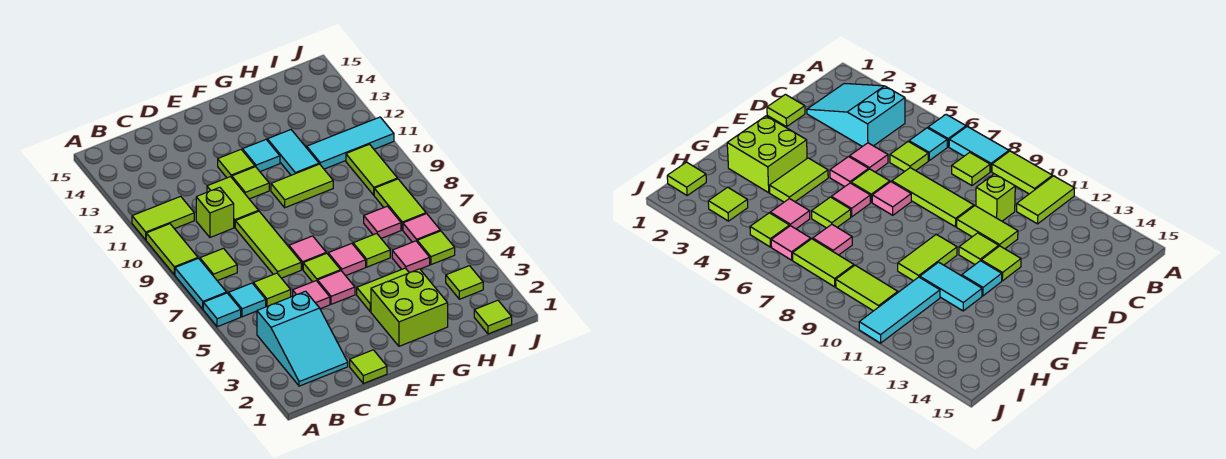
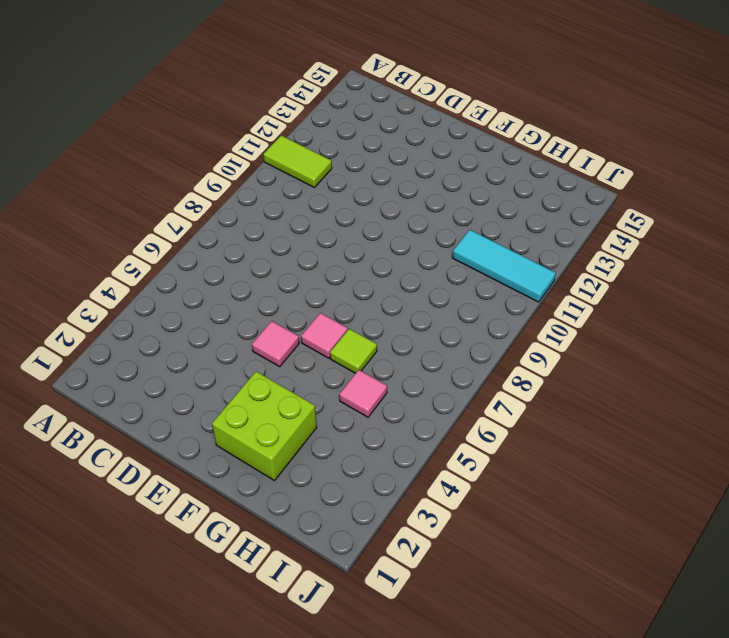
none -> cyan 1x1 tile [203,293,241,327]
none -> cyan 1x2 tile [175,258,227,309]
none -> lime 1x2 tile [146,224,198,275]
none -> cyan 2x3 slope [257,291,348,386]

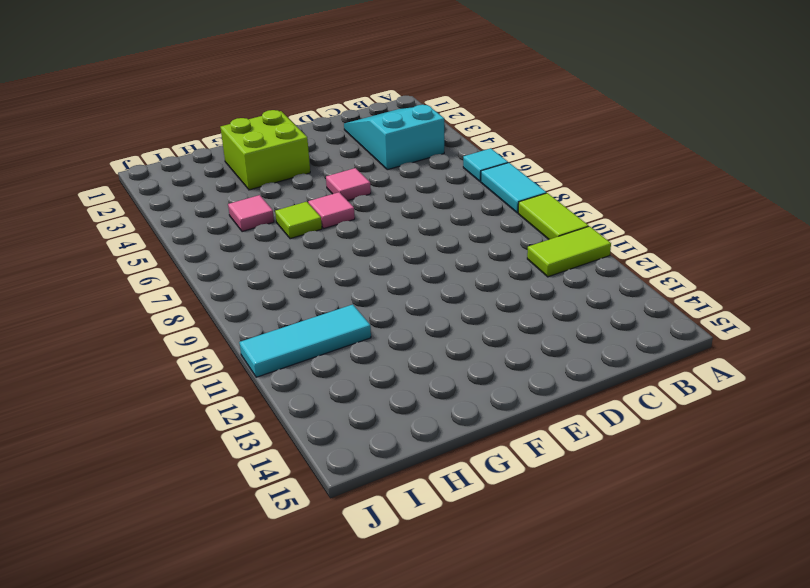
none -> cyan 1x1 tile [228,283,266,317]
none -> lime 1x1 tile [200,248,237,281]
none -> lime 1x1 tile [253,273,291,306]
none -> lime 1x1 brick [196,187,234,237]

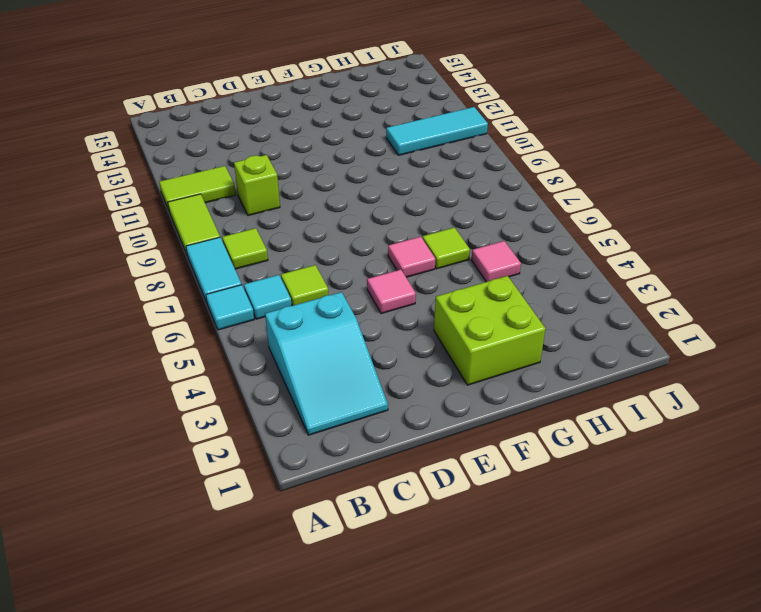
none -> lime 1x1 tile [350,350,387,384]
none -> pink 1x1 tile [293,281,330,309]
none -> lime 1x3 tile [235,211,301,278]
none -> lime 1x2 tile [207,177,259,227]

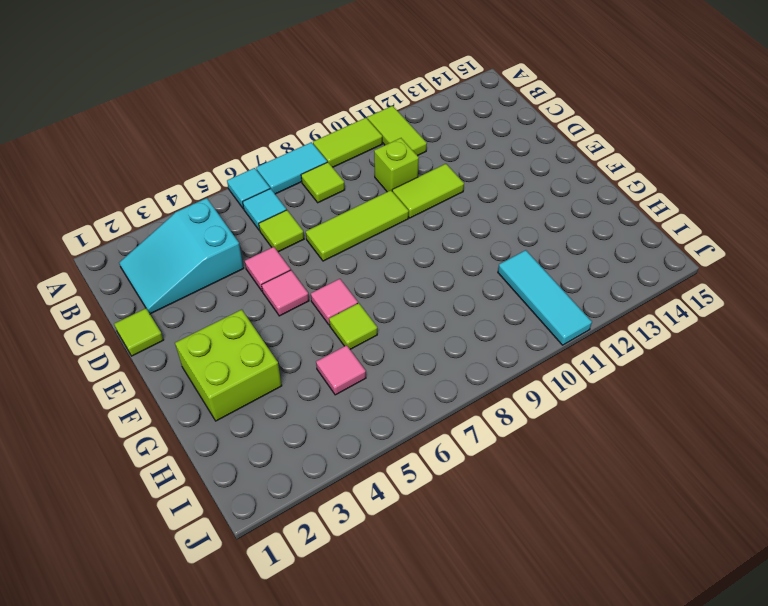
none -> lime 1x1 tile [303,253,341,282]
none -> pink 1x1 tile [289,236,326,269]
none -> lime 1x1 tile [232,167,269,199]
none -> lime 1x1 tile [218,150,255,178]

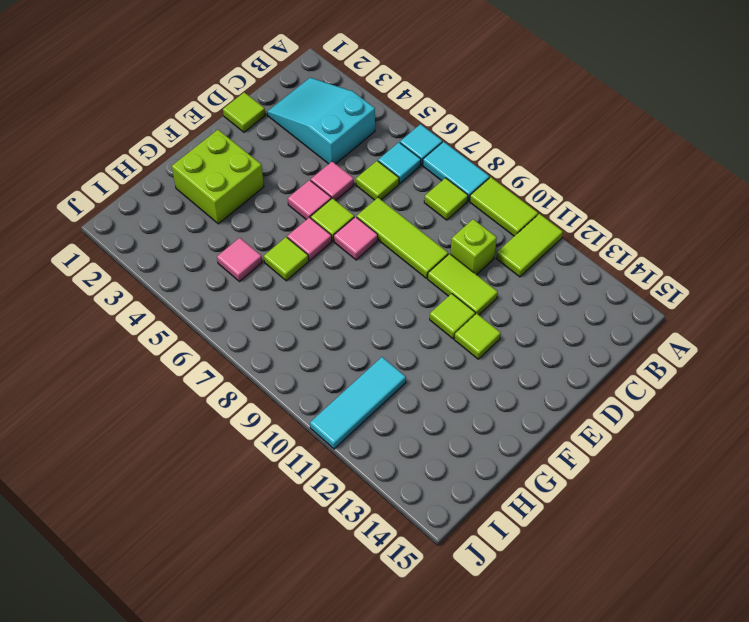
none -> lime 1x2 tile [357,268,409,312]
none -> lime 1x2 tile [271,164,333,208]
none -> cyan 1x1 tile [243,140,280,172]
none -> cyan 1x2 tile [267,130,319,175]

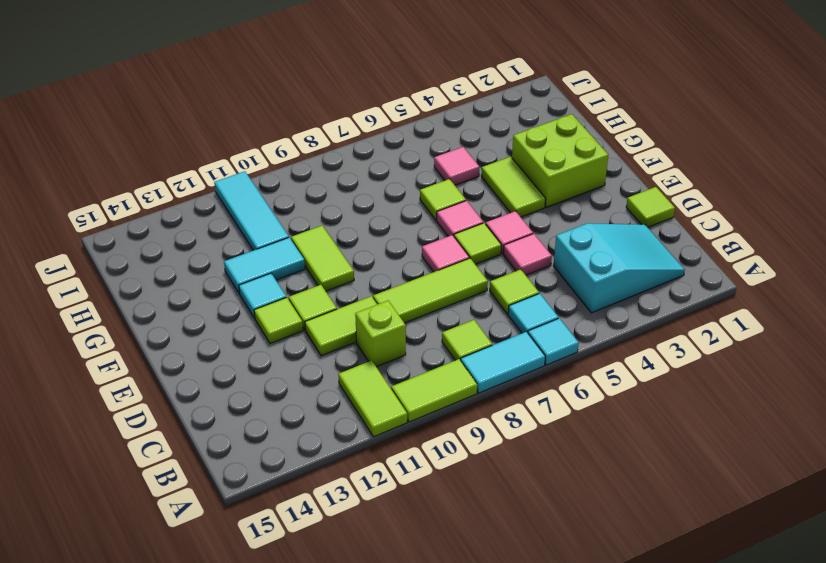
none -> pink 1x1 tile [364,206,401,238]
none -> lime 1x1 tile [474,300,512,334]
none -> lime 1x1 tile [446,266,483,299]
none -> lime 1x1 tile [417,231,455,265]

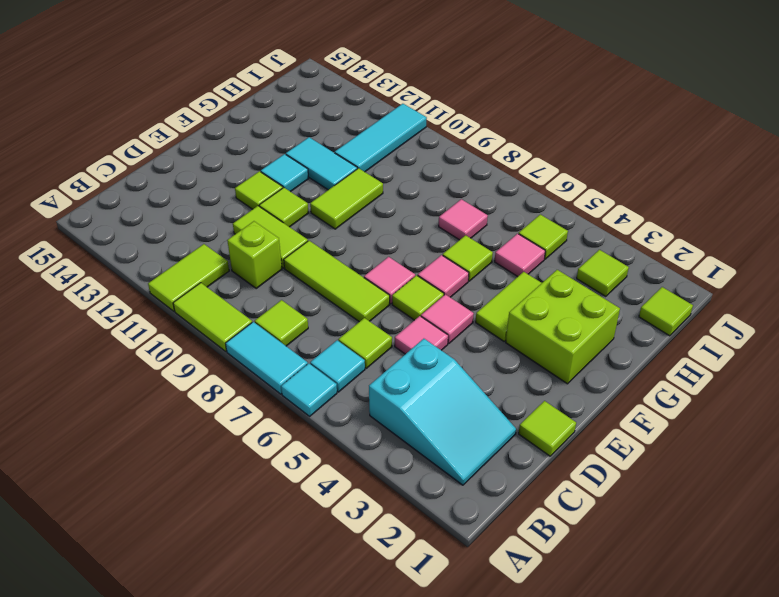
none -> pink 1x1 tile [403,214,440,242]
none -> lime 1x2 tile [374,179,426,230]
none -> lime 1x2 tile [346,144,397,195]

